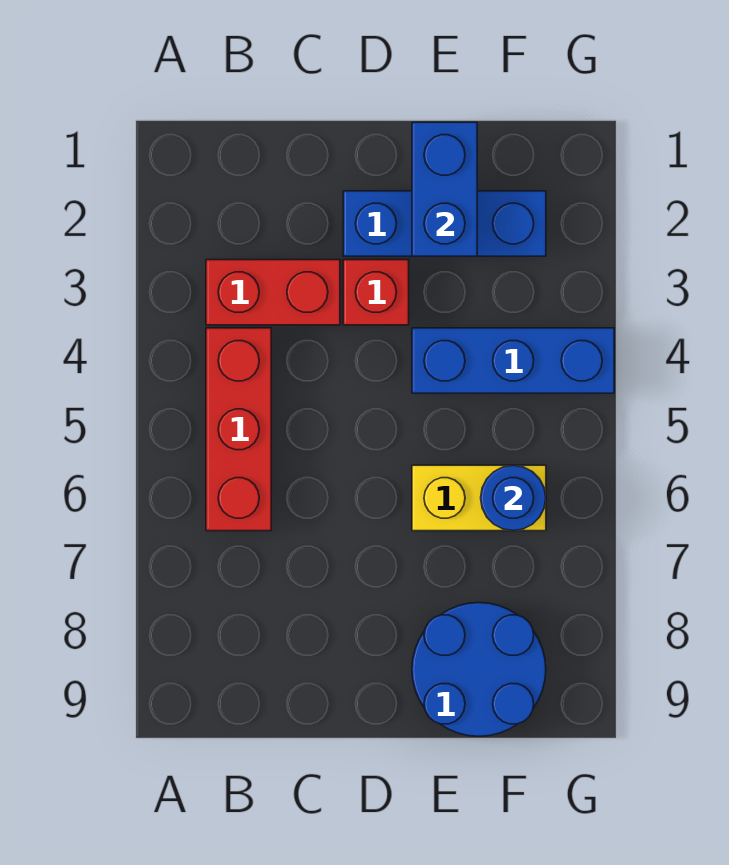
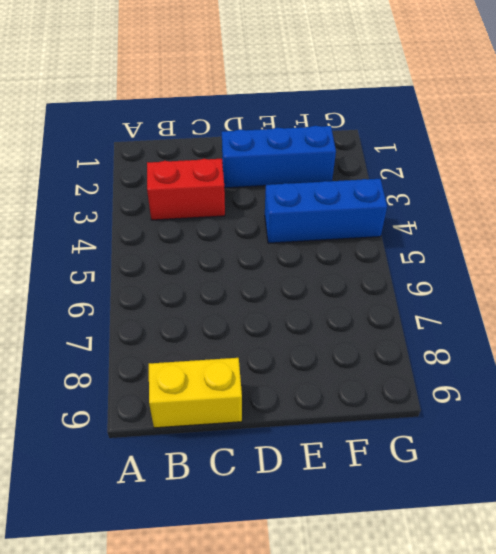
yellow 1x2 brick [149,358,242,428] -> yellow 1x2 brick moved to [412,465,546,531]
none -> red 1x3 brick [206,328,271,531]
none -> red 1x1 brick [343,260,409,325]

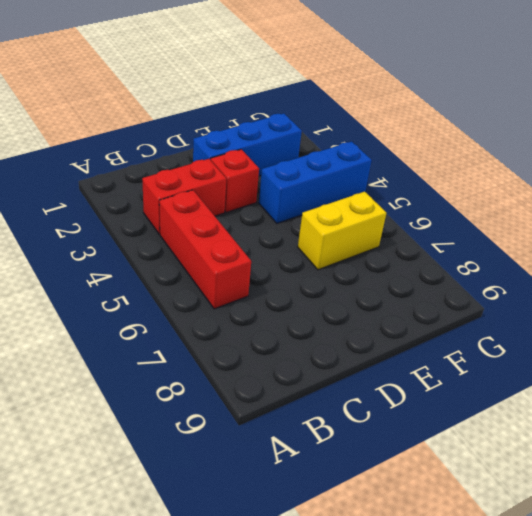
none -> blue 2x2 round brick [412,603,546,736]
none -> blue 1x2 brick [412,122,477,256]

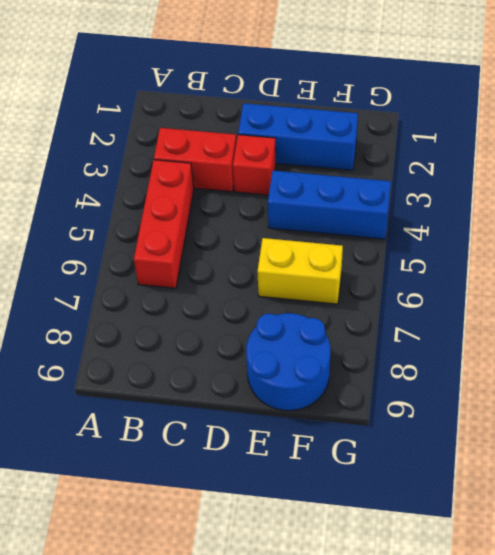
none -> blue 1x2 brick [412,122,477,256]
none -> blue 1x1 round brick [481,465,546,531]

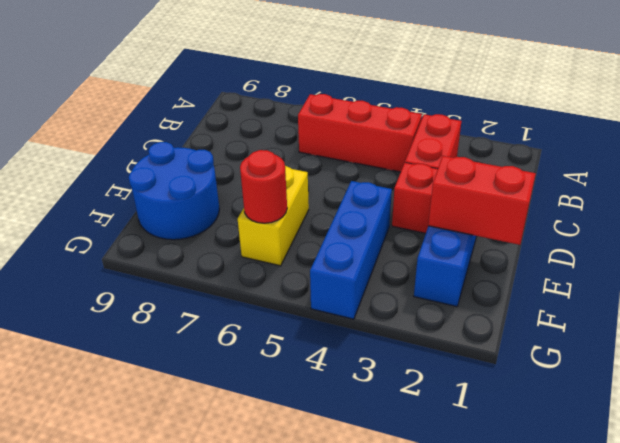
red 1x2 brick [428,156,536,245] -> blue 1x2 brick [412,122,477,256]
red 1x1 round brick [240,150,287,223] -> blue 1x1 round brick [481,465,546,531]

